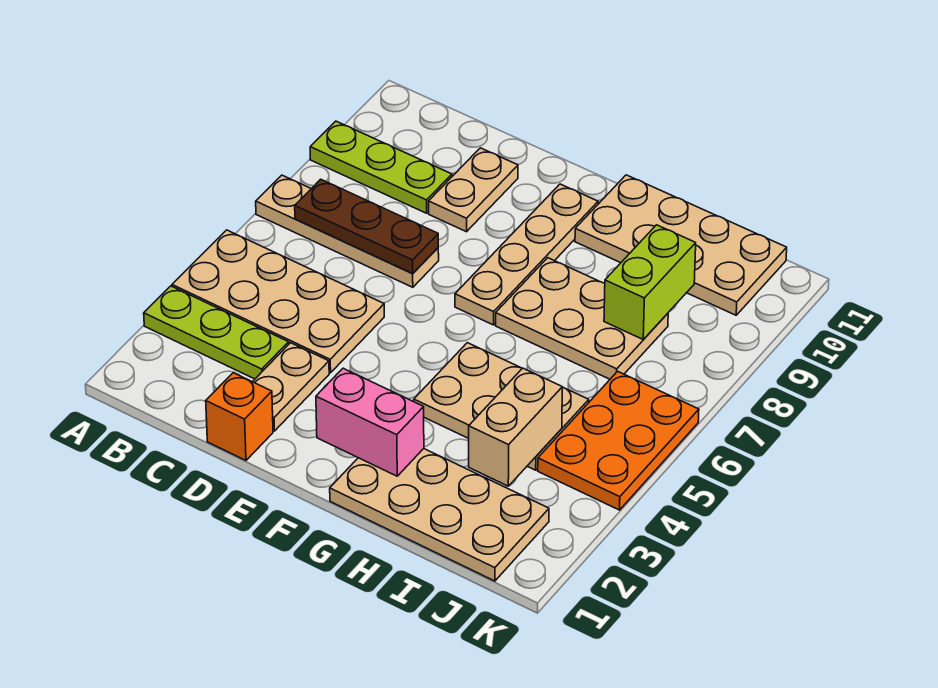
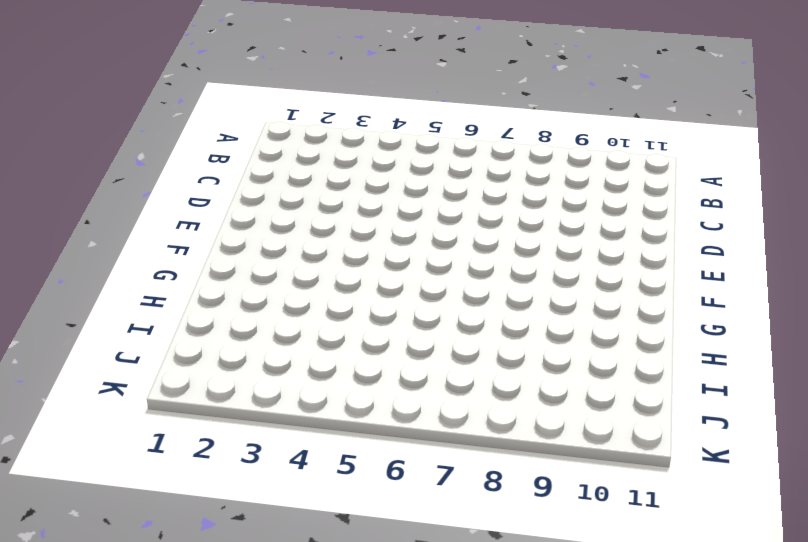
none -> lime 1x3 plate [144,286,289,379]
none -> tan 2x4 plate [172,230,384,373]
none -> tan 1x4 plate [256,175,439,287]

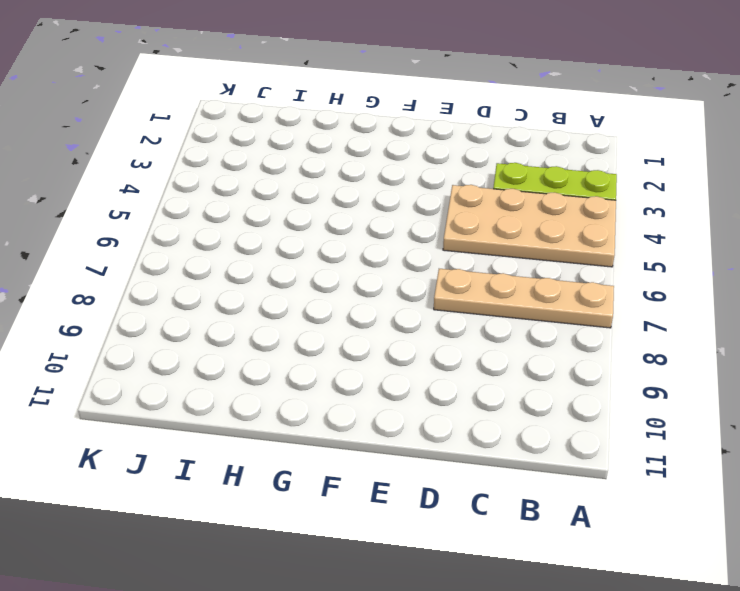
none -> lime 1x3 plate [310,121,452,213]
none -> orange 1x1 brick [206,373,273,460]
none -> tan 1x2 plate [253,343,329,431]

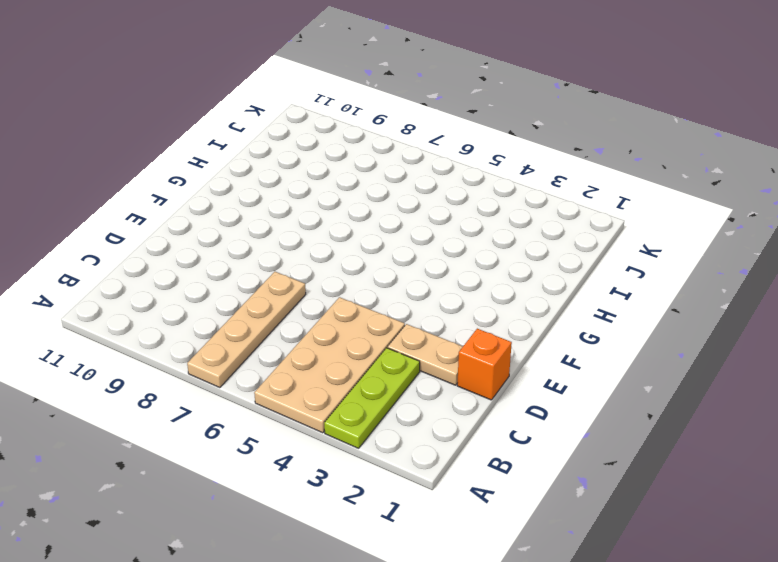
none -> lime 1x3 plate [310,121,452,213]
none -> tan 1x2 plate [429,148,518,232]
none -> tan 1x4 plate [455,184,598,325]

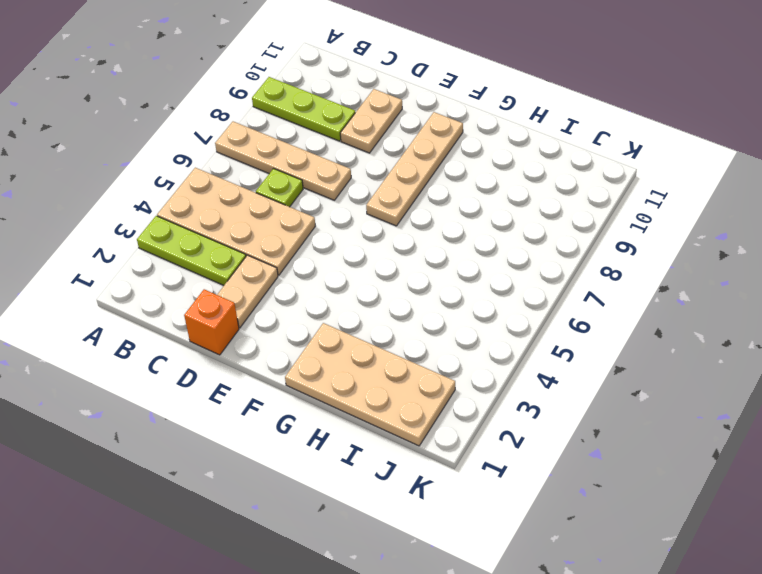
lime 1x1 plate [256,169,303,207] -> none
none -> tan 2x3 plate [414,343,589,470]
none -> tan 2x3 plate [496,258,668,379]
none -> tan 2x4 plate [575,175,787,315]

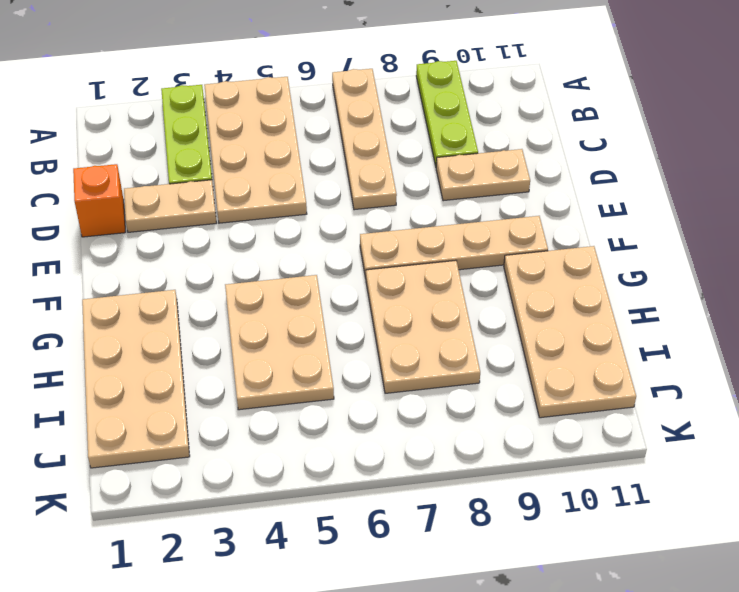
none -> orange 2x3 plate [538,371,699,510]
none -> brown 1x3 plate [295,179,438,274]
none -> pink 1x2 brick [316,368,424,476]

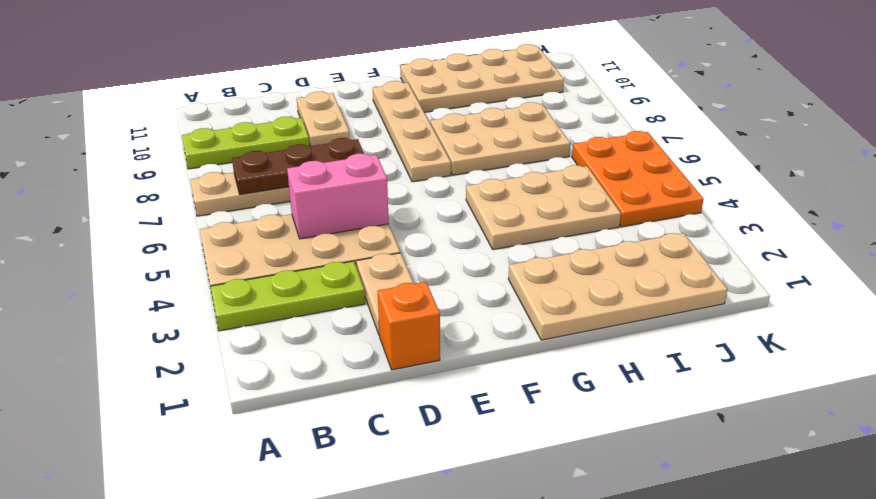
pink 1x2 brick [287,154,389,239] -> pink 1x2 brick moved to [316,368,424,476]
none -> tan 1x2 brick [469,368,562,486]
none -> lime 1x2 brick [604,225,696,340]

